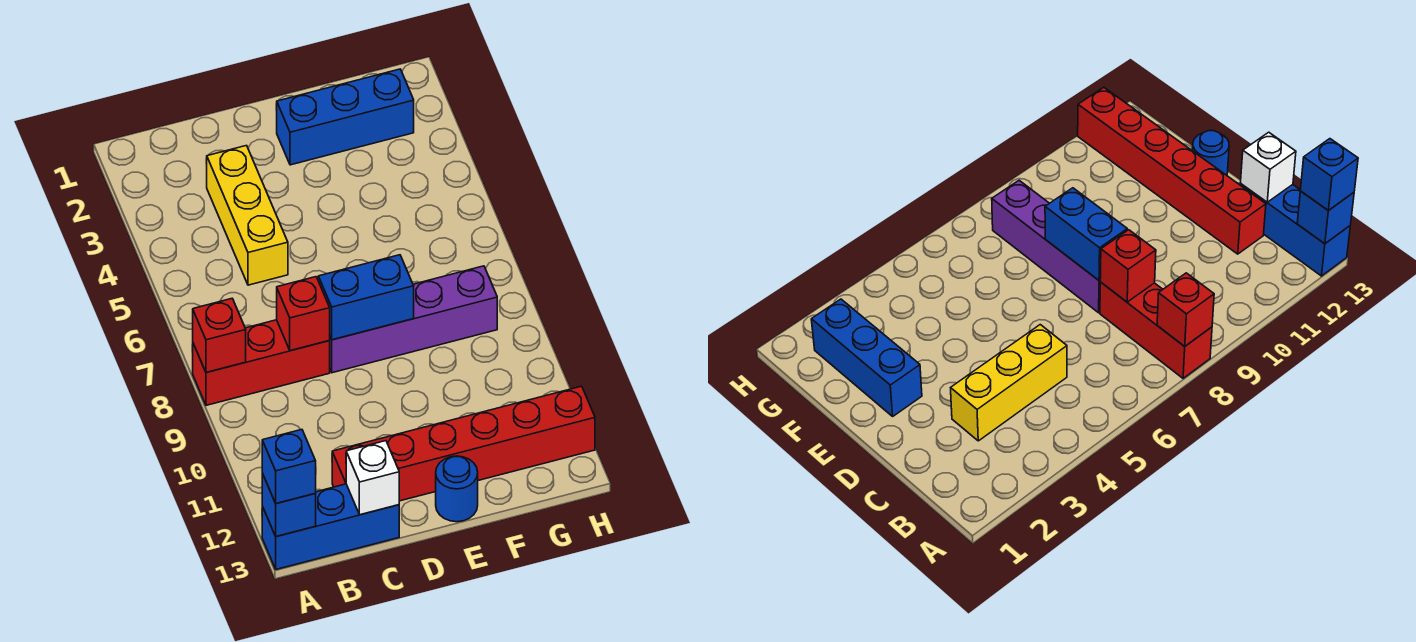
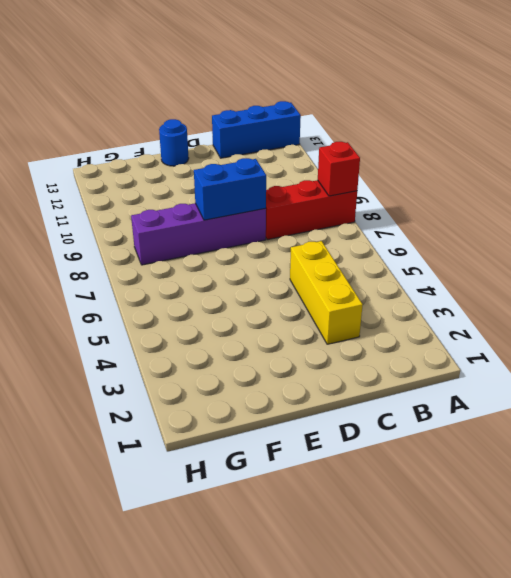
none -> red 1x6 brick [332,386,595,501]
none -> blue 1x3 brick [276,69,414,165]
none -> blue 1x1 brick [262,473,316,537]

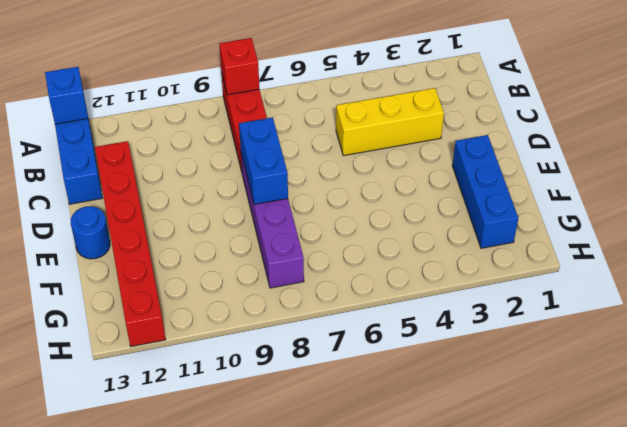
none -> red 1x1 brick [277,277,330,351]
none -> white 1x1 brick [346,441,399,515]
none -> blue 1x1 brick [262,430,316,503]

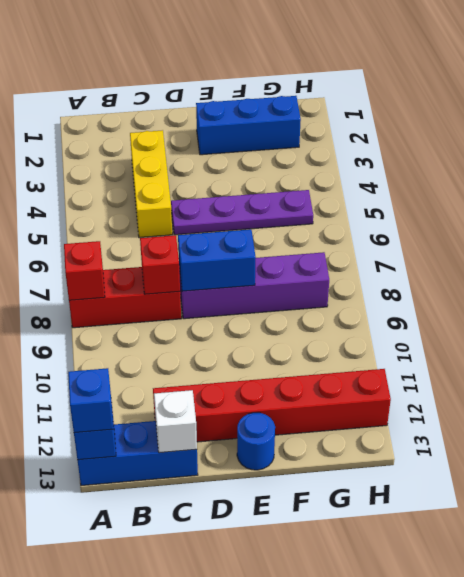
purple 1x4 plate [171,190,313,235] -> none

